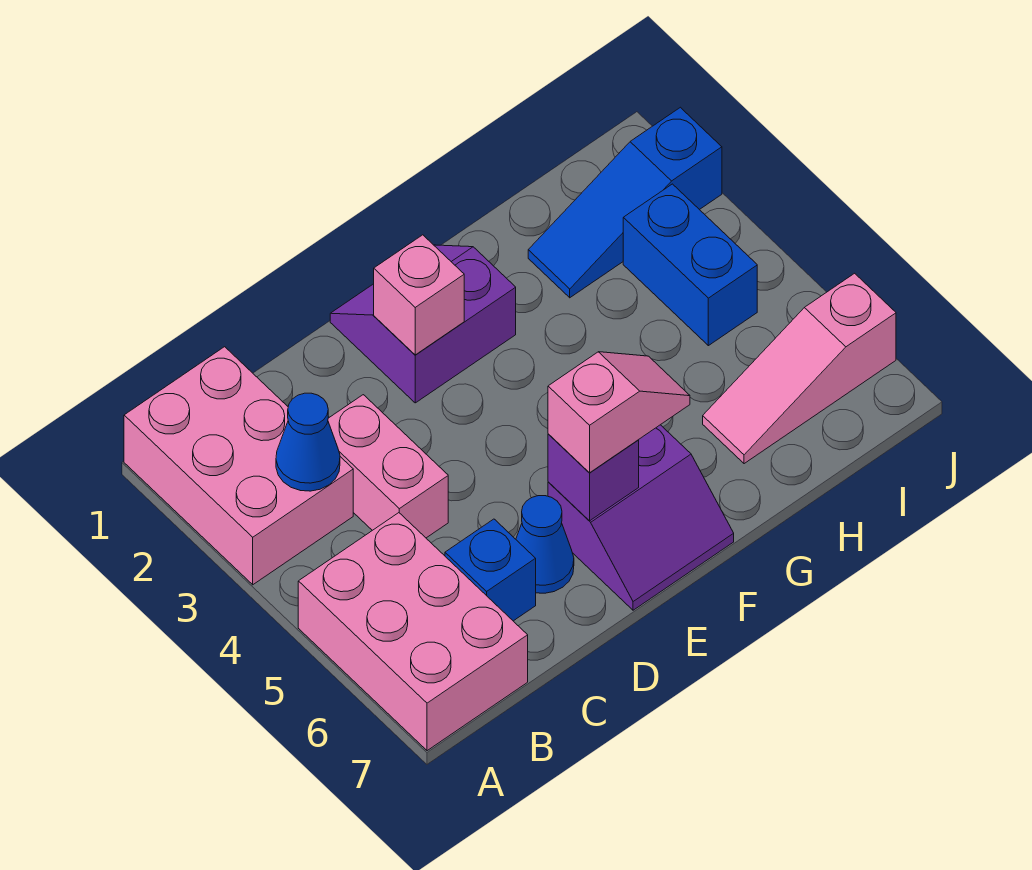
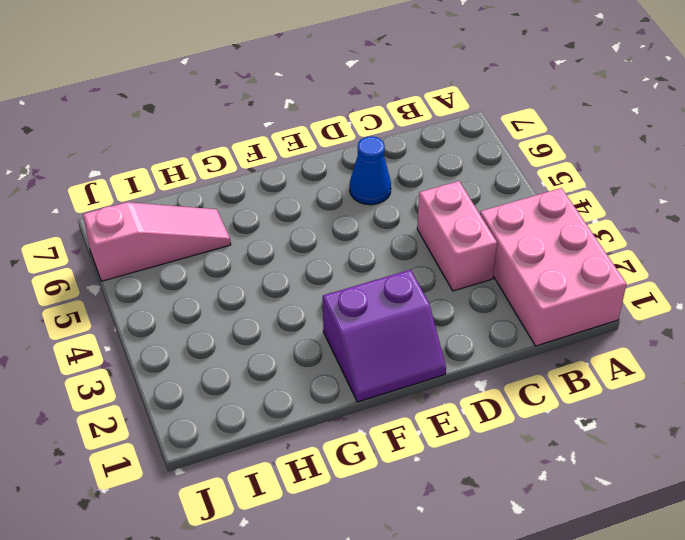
none -> pink 2x3 brick [298,513,528,751]
none -> blue 1x1 brick [445,519,536,621]
none -> purple 2x2 slope [548,425,734,610]

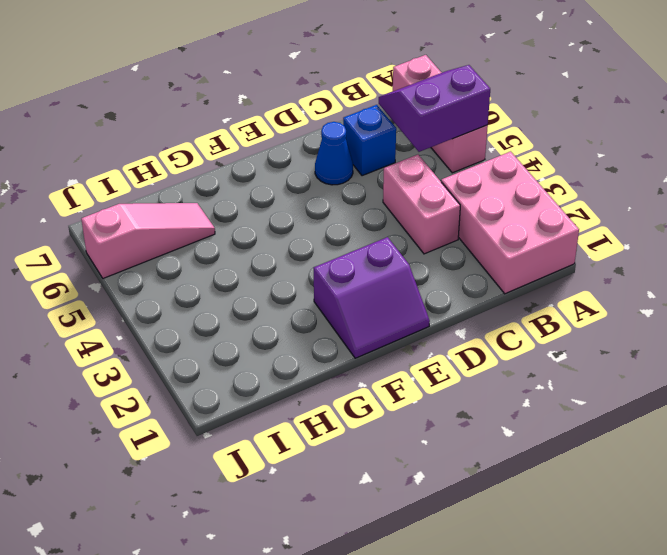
pink 1x3 brick [393,55,488,173] -> pink 2x3 brick [298,513,528,751]
purple 2x2 slope [379,65,490,152] -> purple 2x2 slope moved to [548,425,734,610]
none -> blue 1x3 slope [528,107,722,298]
none -> blue 1x2 brick [623,184,757,346]
none -> blue 1x1 cone [276,393,340,491]

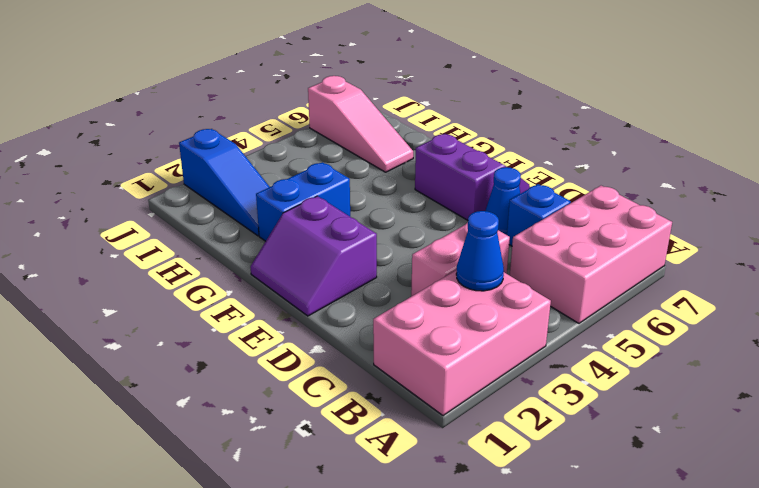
blue 1x2 brick [256,162,350,241] -> blue 1x2 brick moved to [623,184,757,346]
none -> pink 1x1 brick [374,235,464,355]
none -> purple 1x1 brick [548,434,639,521]
none -> pink 1x2 slope [548,352,690,473]

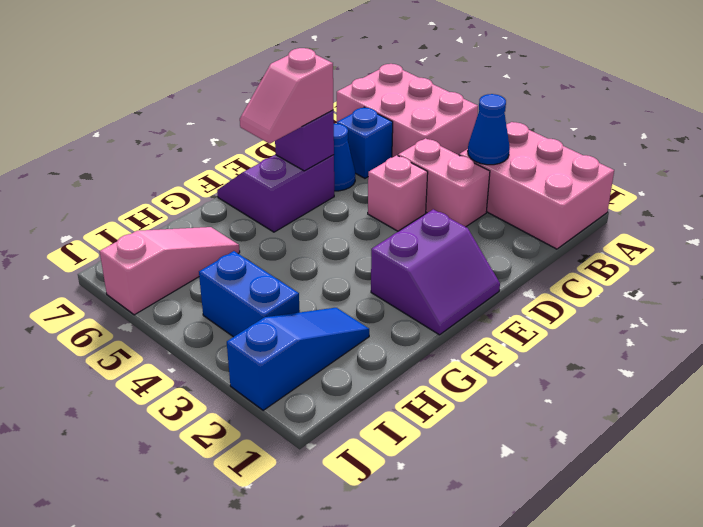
pink 1x1 brick [368,155,428,231] -> pink 1x1 brick moved to [374,235,464,355]

